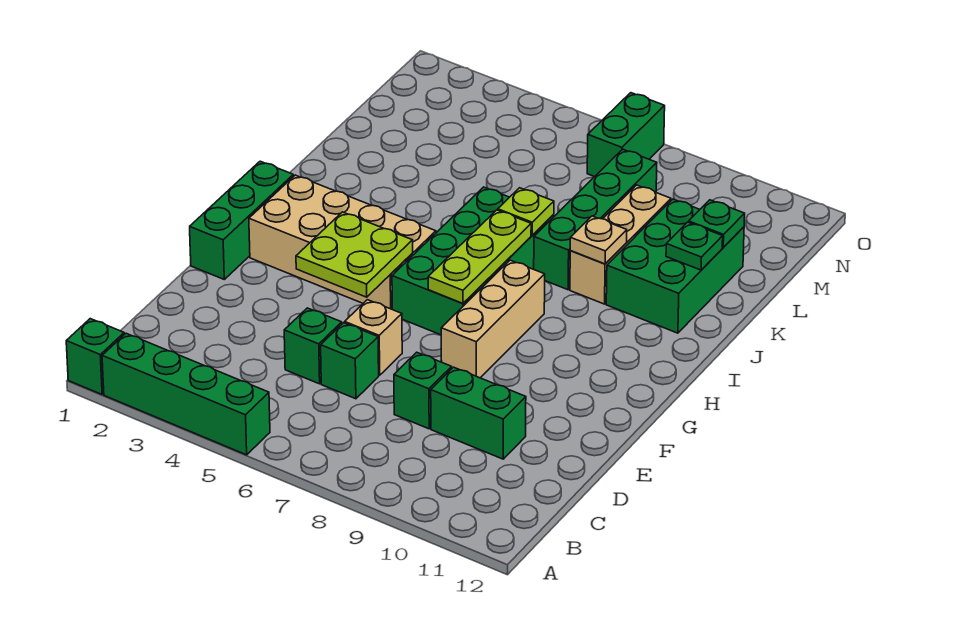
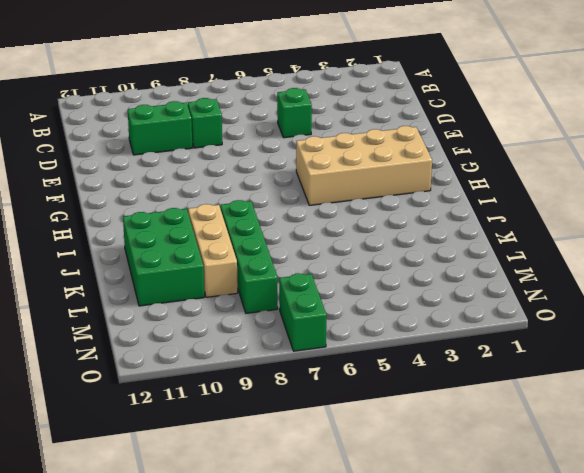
none -> green 1x1 brick [66,319,124,394]
none -> green 1x4 brick [102,333,270,455]
none -> green 1x1 brick [321,323,379,399]

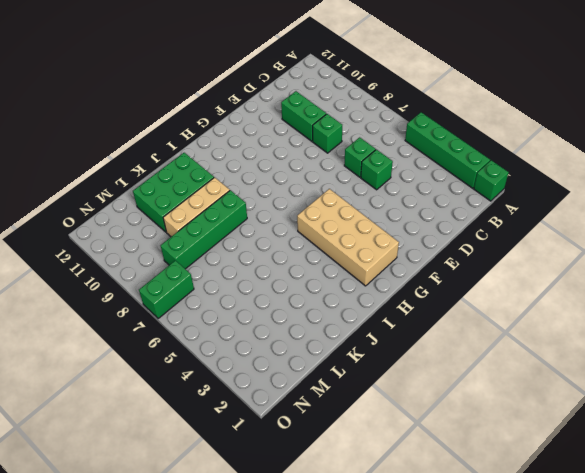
none -> tan 1x1 brick [345,300,402,375]
none -> green 1x3 brick [190,161,293,279]
none -> tan 1x3 brick [441,260,545,378]

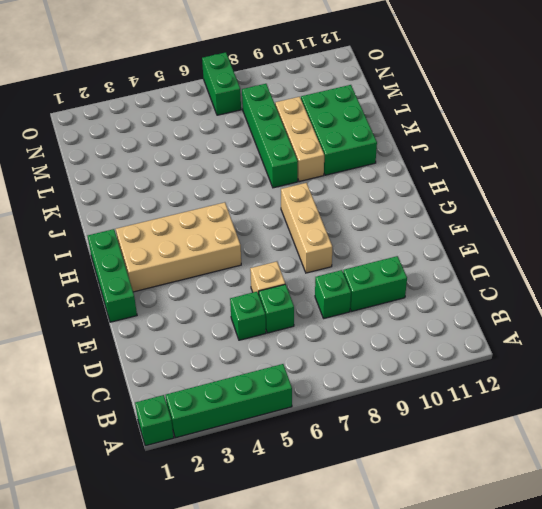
none -> green 2x4 brick [392,187,554,335]
none -> lime 2x2 plate [296,212,413,297]
none -> lime 1x3 plate [428,210,531,304]

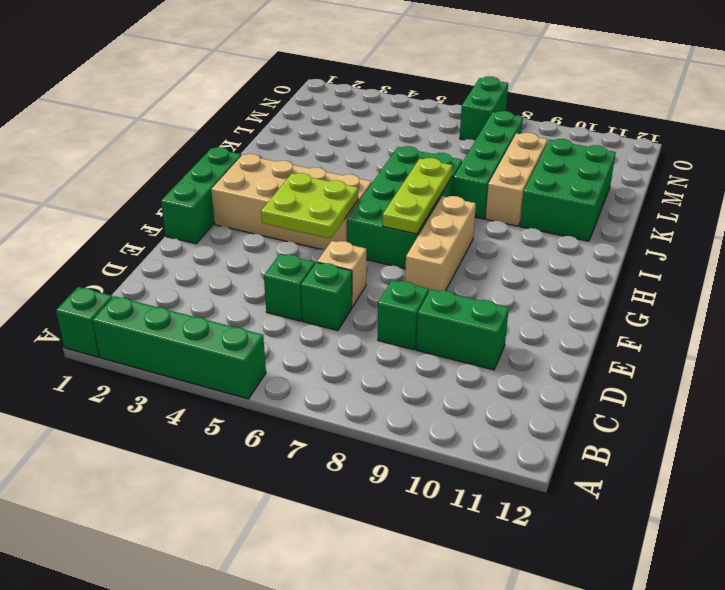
none -> lime 1x1 plate [498,188,554,235]
none -> tan 1x1 plate [570,216,627,264]
none -> green 1x1 plate [666,222,723,270]

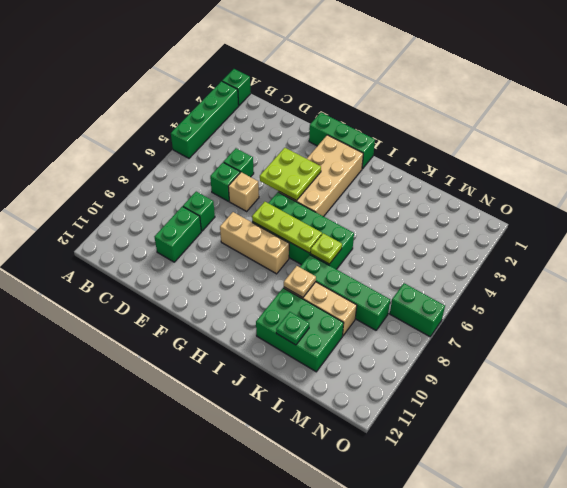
none -> green 1x1 plate [689,200,745,247]

